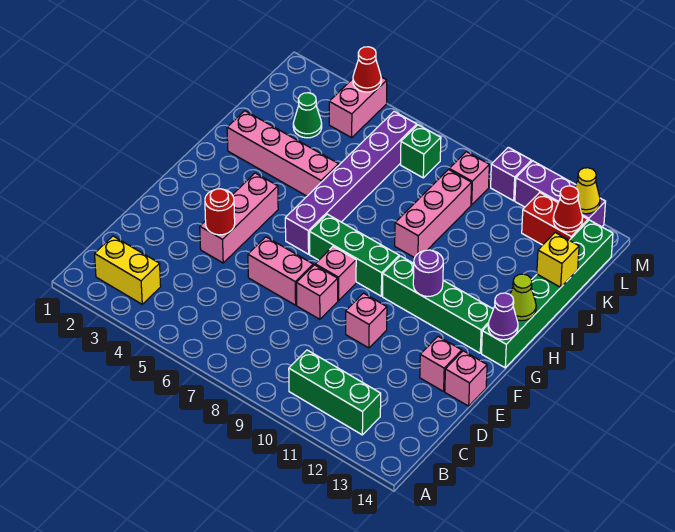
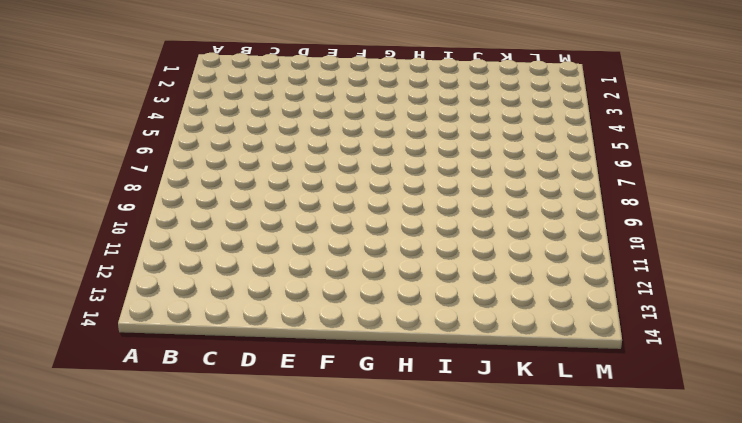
none -> yellow 1x2 brick [95,236,161,304]
none -> green 1x3 brick [289,350,381,435]
none -> pink 1x3 brick [200,173,278,263]
none -> pink 1x2 brick [248,237,313,305]

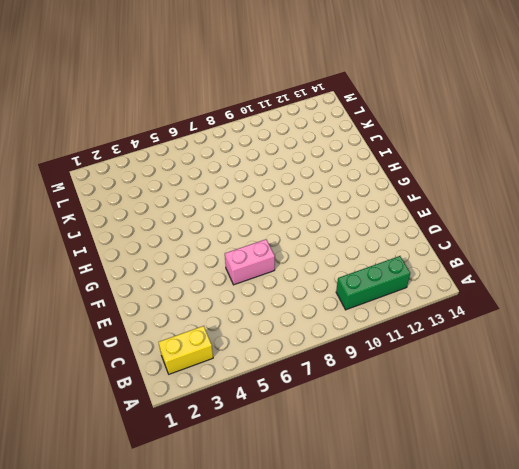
none -> pink 1x3 brick [200,173,278,263]
none -> pink 1x1 brick [296,265,338,319]
none -> pink 1x1 brick [346,293,387,348]
none -> pink 1x1 brick [420,336,462,391]

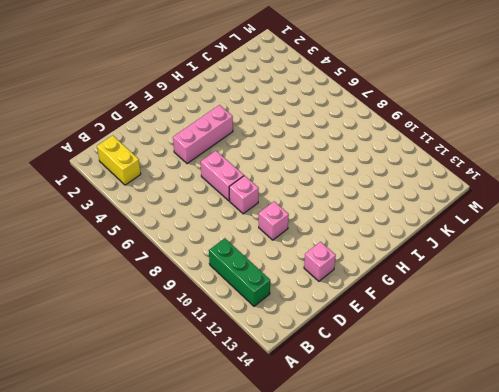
none -> pink 1x1 brick [445,351,487,406]
none -> pink 1x1 brick [315,247,356,301]
none -> purple 1x6 brick [285,112,417,254]
none -> green 1x3 brick [310,214,399,296]

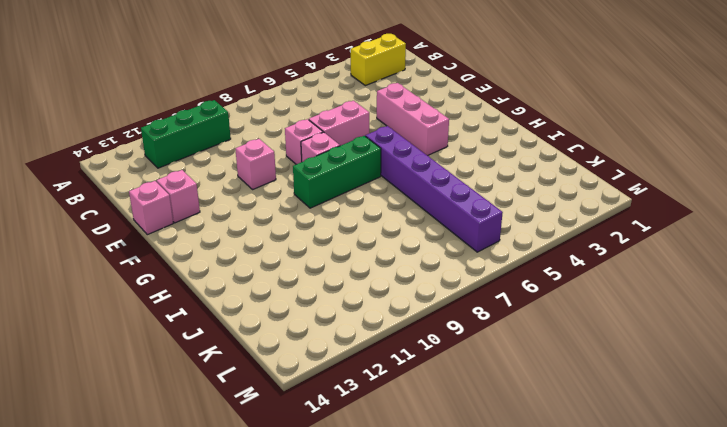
none -> green 1x4 brick [383,256,493,353]
none -> green 1x6 brick [482,220,613,368]
none -> pink 1x4 brick [227,111,339,196]
none -> pink 1x3 brick [395,170,472,258]

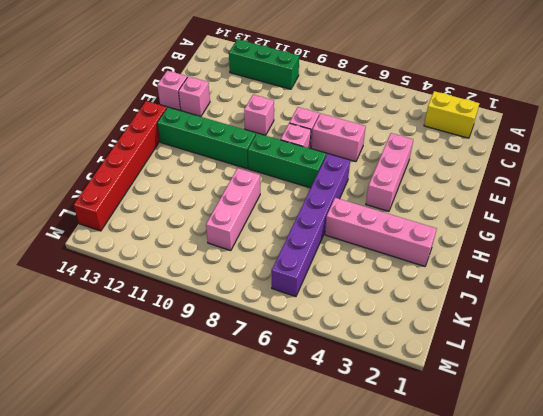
red 1x6 brick [74,101,167,231] -> green 1x6 brick [482,220,613,368]
none -> green 1x1 cone [293,93,322,138]
none -> pink 1x2 brick [329,77,387,138]
none -> green 1x1 brick [401,125,441,178]
none -> pink 1x1 brick [449,152,489,205]

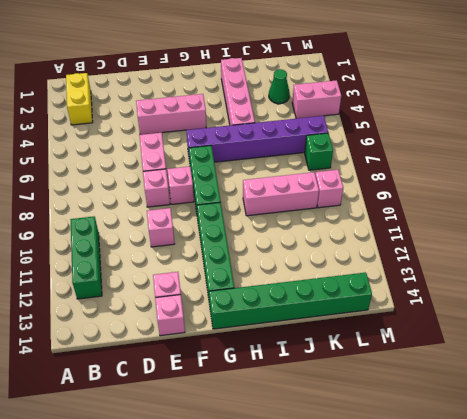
none -> red 1x2 brick [522,192,588,245]
none -> purple 1x1 brick [491,147,532,201]
none -> purple 1x3 brick [515,161,606,227]
none -> red 1x1 round brick [205,189,235,235]

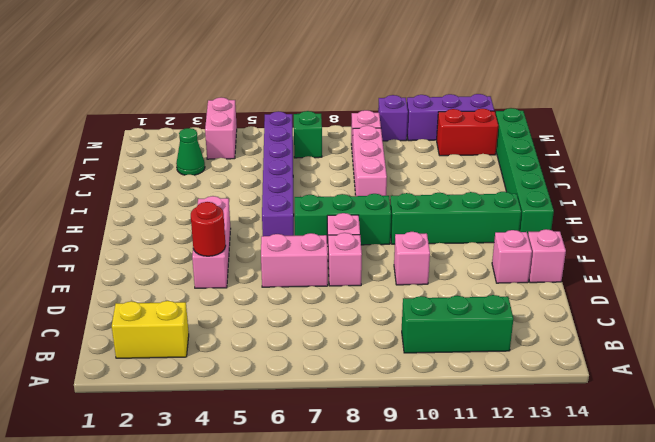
none -> pink 1x4 brick [227,111,339,196]
none -> purple 1x1 round brick [413,250,443,296]
none -> purple 1x1 cone [488,293,518,340]
none -> lime 1x1 cone [510,274,536,321]

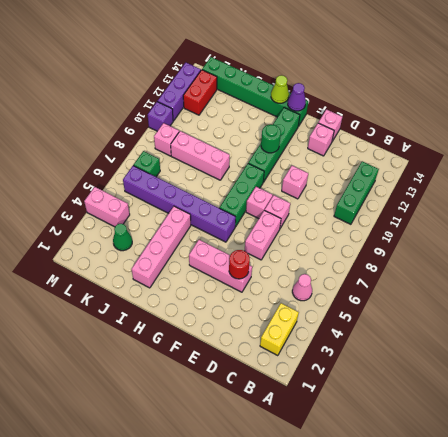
pink 1x1 cone [292,274,312,301] -> none
green 1x1 round brick [261,124,281,153] -> purple 1x1 round brick [413,250,443,296]
none -> yellow 1x1 brick [537,233,579,287]
none -> red 1x1 cone [553,186,583,232]
none -> red 1x1 cone [353,47,381,92]
none -> yellow 1x1 cone [575,168,600,214]

